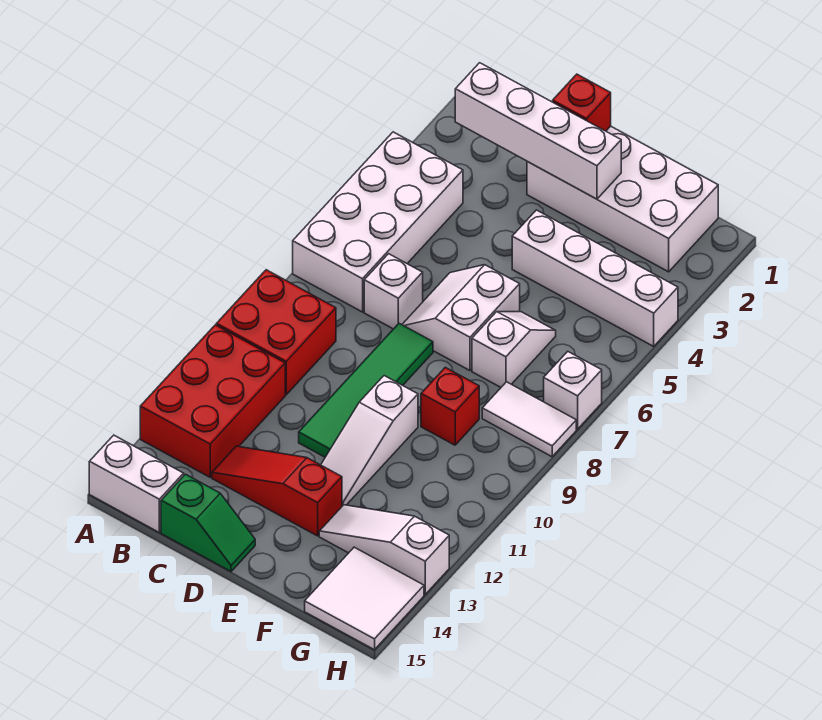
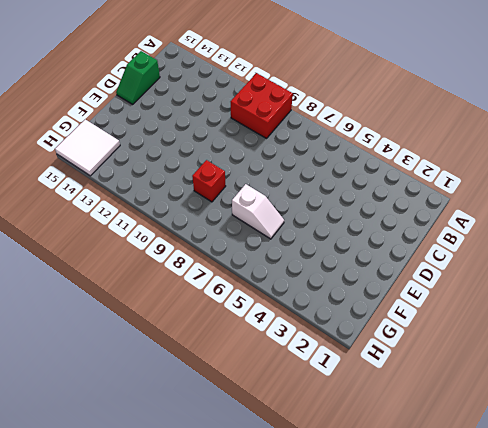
none -> white 2x4 brick [293,132,463,312]
none -> red 2x3 brick [140,325,285,477]
none -> white 1x2 brick [89,435,184,532]

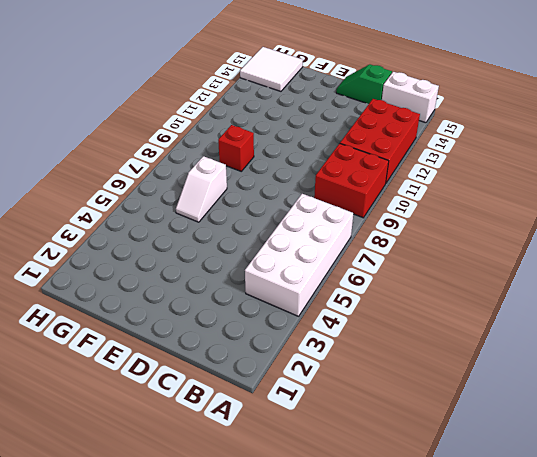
none -> white 1x1 brick [364,254,423,329]
none -> red 1x3 slope [212,446,342,536]
none -> white 2x4 brick [527,126,718,272]

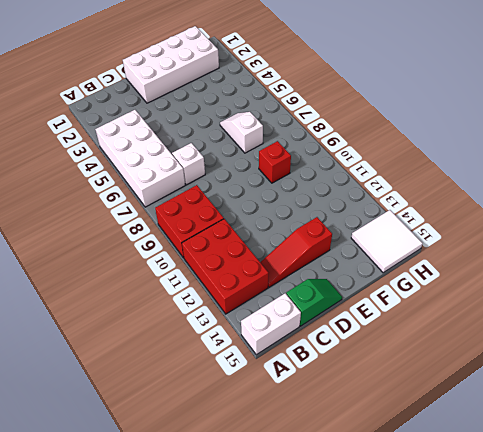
none -> white 2x2 slope [402,265,520,370]
none -> green 1x4 tile [299,323,433,457]
none -> white 1x4 brick [512,210,678,346]

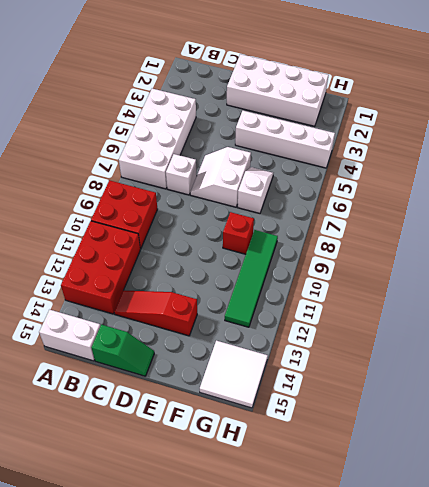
green 1x4 tile [225,230,278,327] -> green 1x4 tile moved to [299,323,433,457]
none -> white 1x3 slope [321,376,418,506]
none -> white 1x3 slope [319,505,449,594]
none -> white 1x2 tile [482,382,576,457]

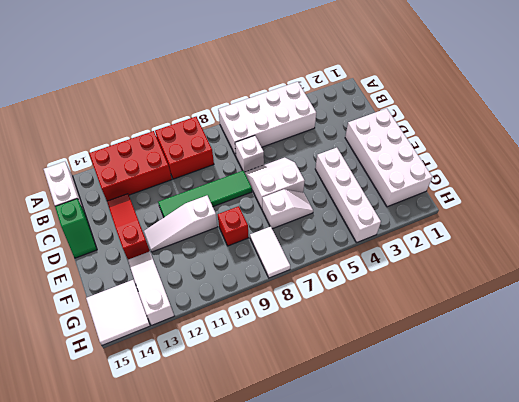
none -> white 1x1 brick [544,351,602,429]
none -> white 1x4 brick [455,63,621,199]
none -> red 1x1 brick [553,74,611,131]

